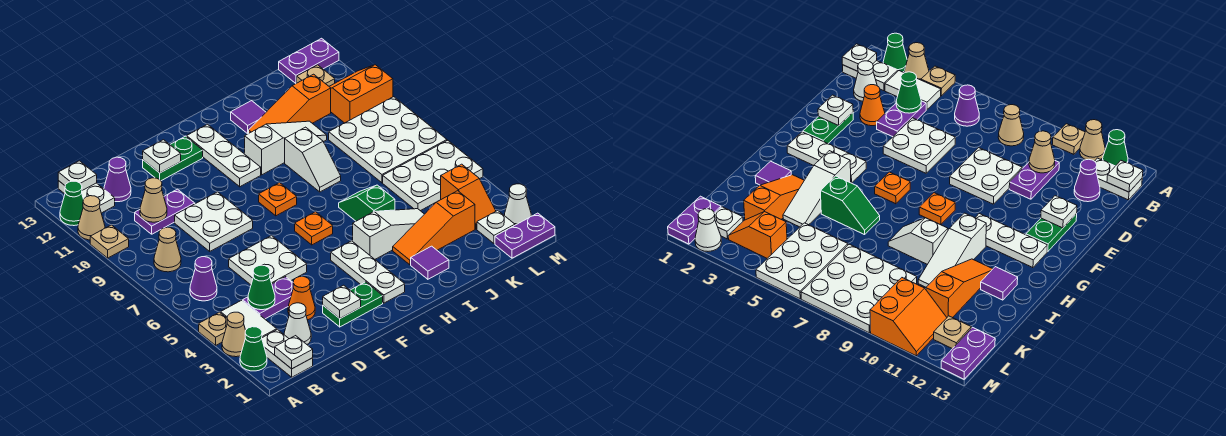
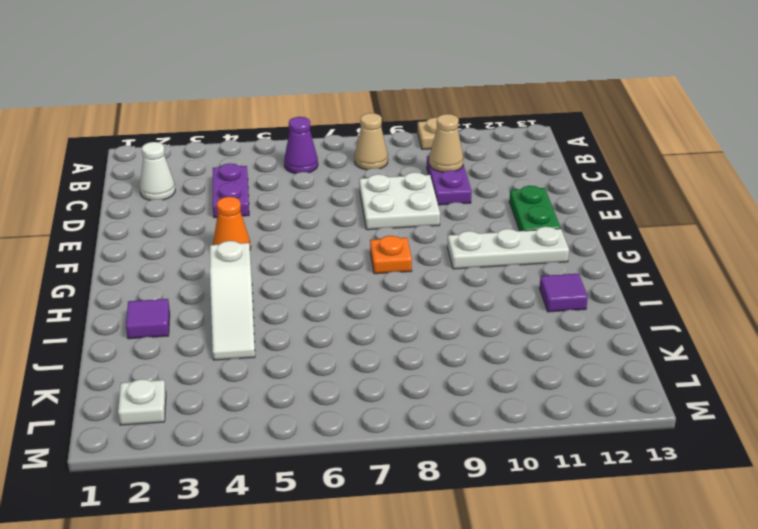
orange 1x1 cone [213,197,251,248] -> orange 1x1 cone moved to [288,277,315,320]
none -> green 1x1 cone [240,327,267,371]
none -> tan 1x1 cone [222,312,246,357]
none -> tan 1x1 plate [199,312,227,345]
none -> tan 1x1 cone [78,196,105,240]

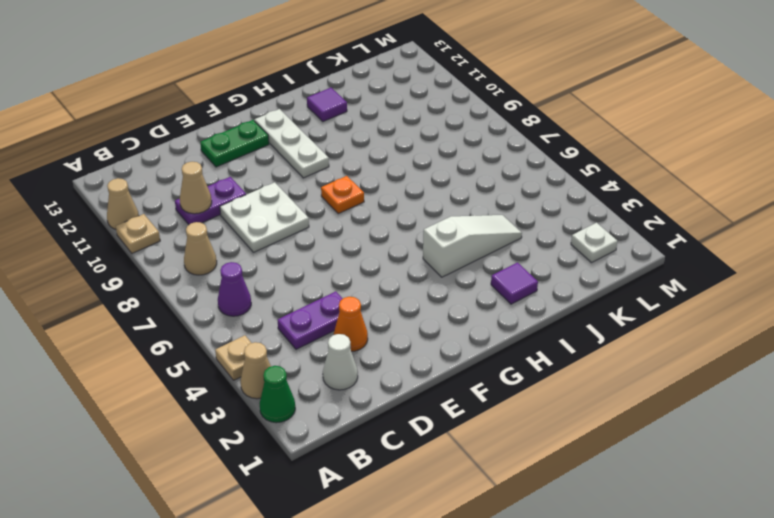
none -> green 1x1 cone [60,181,83,226]
none -> white 1x2 plate [262,329,313,377]
none -> white 1x2 tile [221,301,277,338]
none -> white 1x2 plate [58,181,115,213]

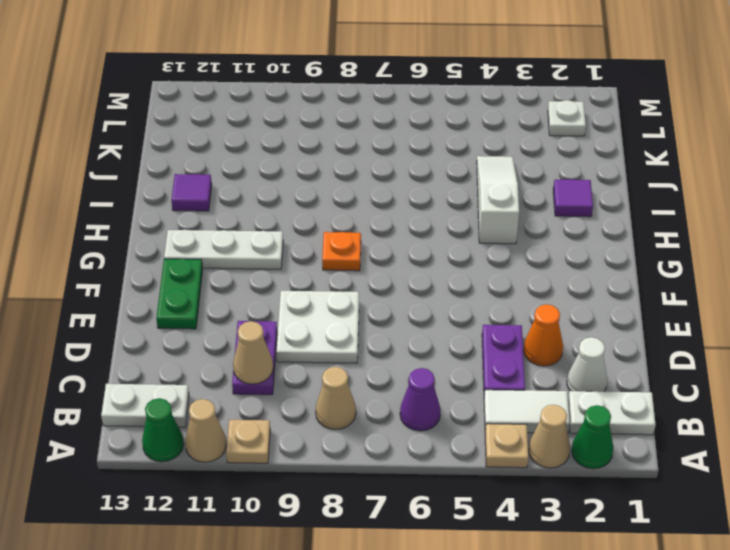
none -> purple 1x1 cone [104,157,131,202]
none -> white 2x2 plate [229,236,307,285]
none -> green 1x2 plate [323,282,383,327]
none -> white 1x3 plate [331,241,405,303]

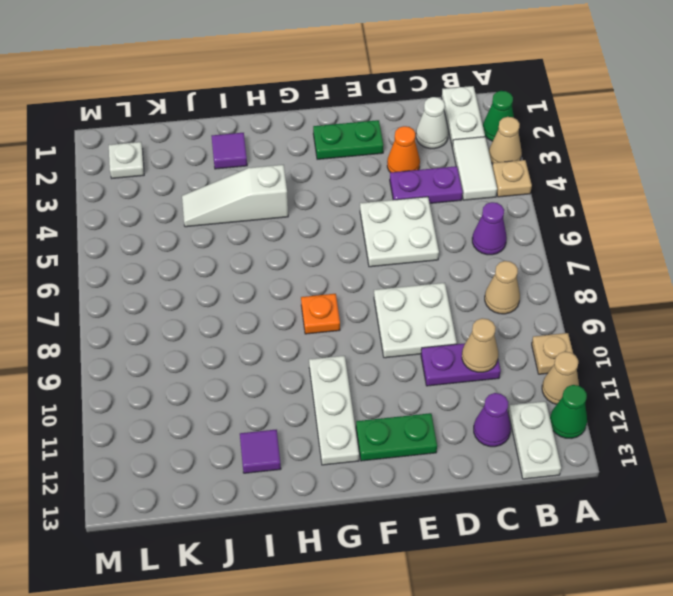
none -> white 1x3 plate [331,241,405,303]
none -> orange 1x1 plate [295,212,333,245]
none -> white 1x3 slope [245,121,327,175]
none -> orange 1x3 slope [393,191,475,265]

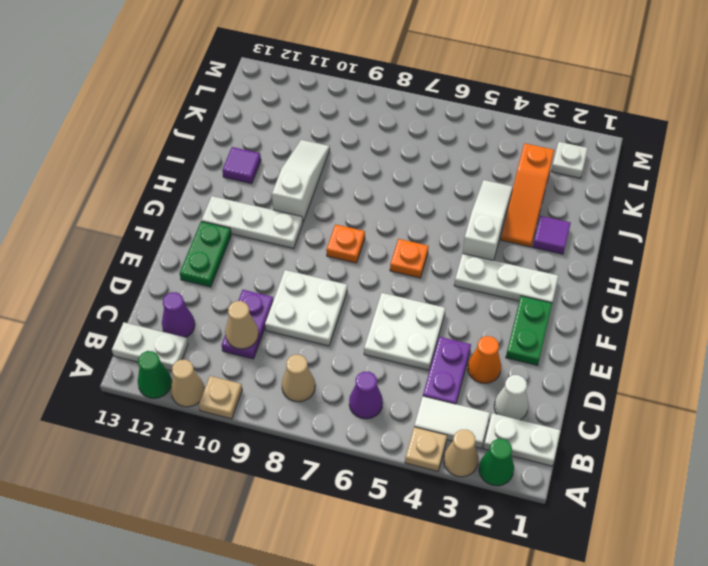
none -> green 1x2 slope [339,185,395,221]
none -> white 1x2 slope [285,127,341,192]
none -> orange 1x3 slope [249,74,331,133]
none -> white 2x3 plate [383,140,483,211]

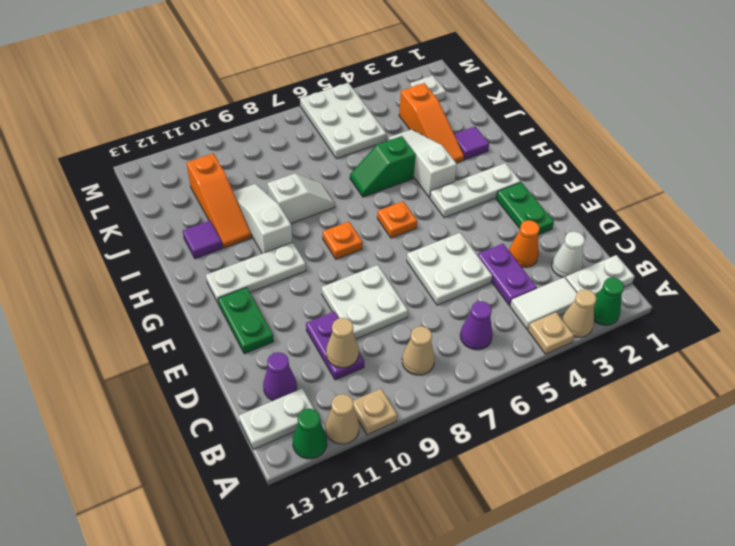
none -> white 3x3 plate [329,97,447,183]
none -> purple 1x2 plate [495,213,555,258]
none -> orange 1x2 slope [441,164,496,229]
none -> orange 2x2 slope [329,65,393,123]

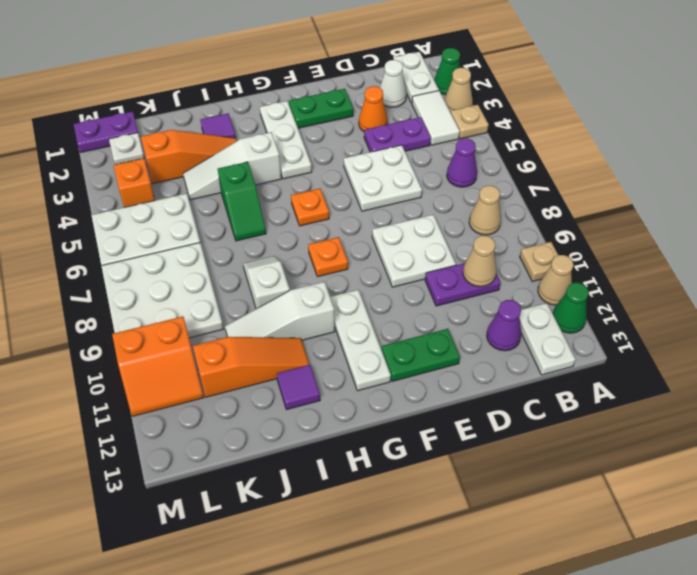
none -> tan 1x1 plate [297,65,335,86]
none -> purple 1x2 plate [279,38,339,83]
none -> white 1x1 cone [504,184,531,225]
none -> white 1x1 plate [275,336,313,369]

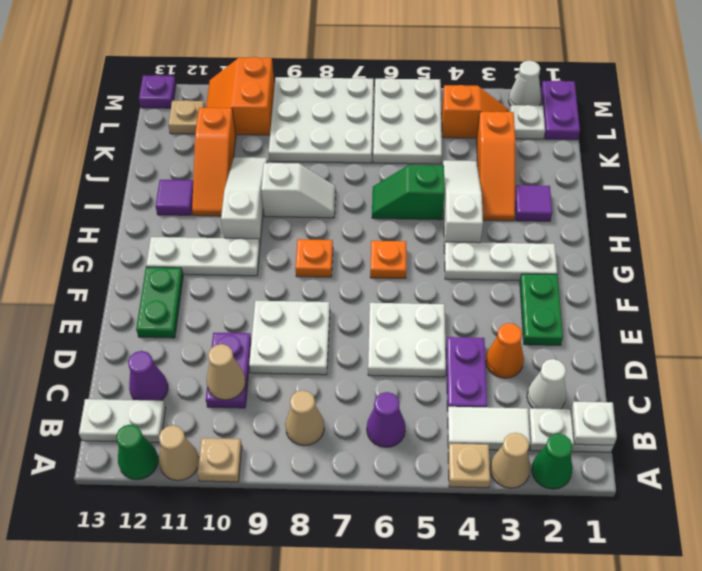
purple 1x1 plate [139,75,176,108] -> purple 1x2 plate [279,38,339,83]
none -> white 1x1 plate [58,161,97,190]
none -> green 1x1 cone [248,265,275,310]
none -> white 1x1 plate [323,285,361,318]
none -> white 1x1 plate [143,140,181,173]

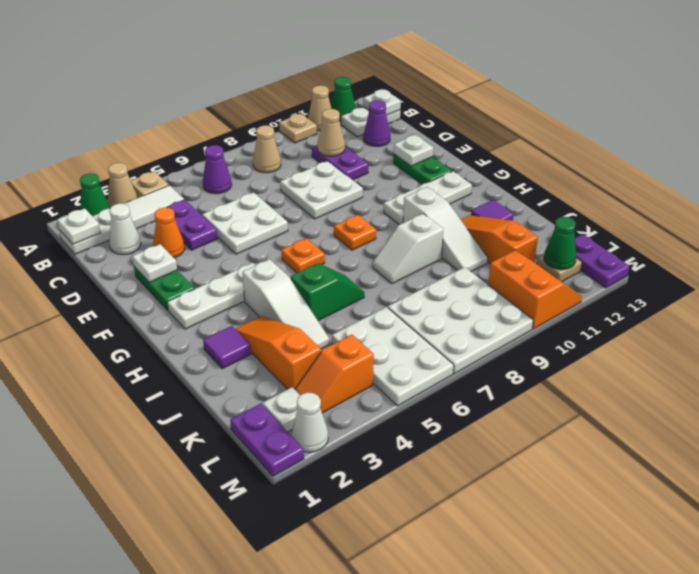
green 1x1 cone [544,217,576,270] -> green 1x1 cone moved to [248,265,275,310]

